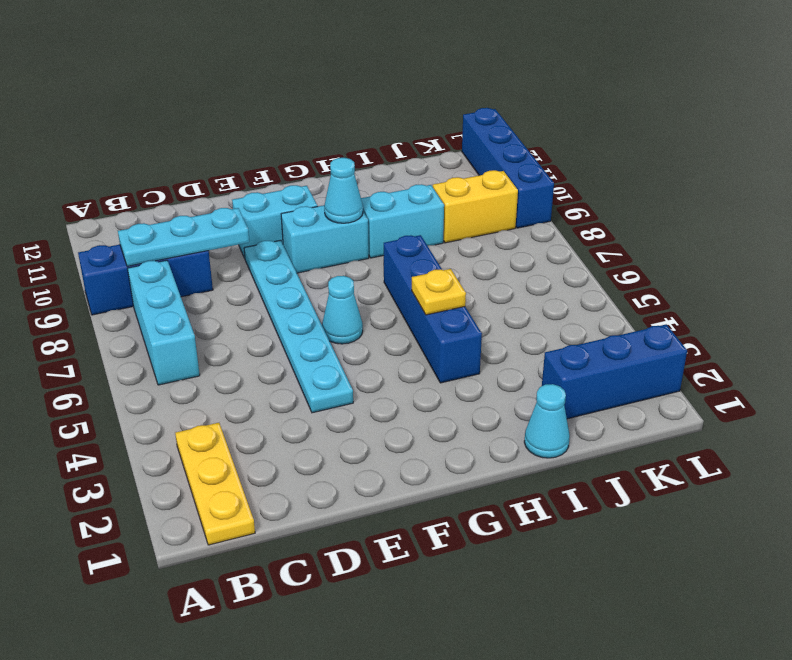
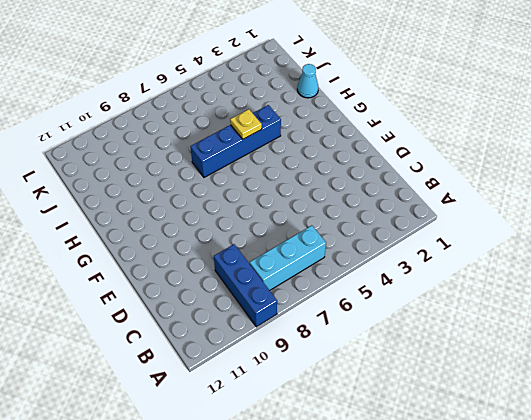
none -> yellow 1x3 plate [175,423,255,545]
none -> cyan 1x6 plate [244,240,353,413]
none -> cyan 1x2 brick [232,185,318,258]

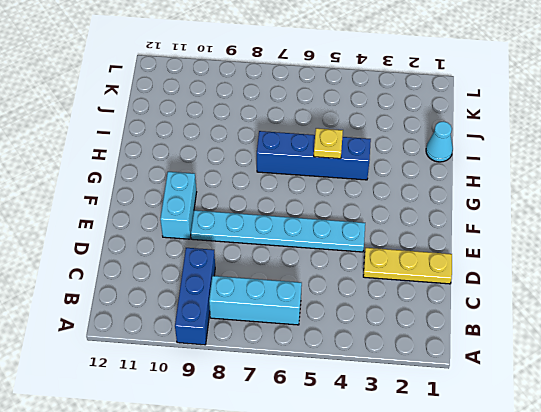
yellow 1x3 plate [363,248,452,284] -> yellow 1x3 plate moved to [175,423,255,545]
none -> cyan 1x1 cone [322,276,363,344]
none -> cyan 1x2 brick [281,205,369,273]
none -> cyan 1x2 brick [361,184,444,258]

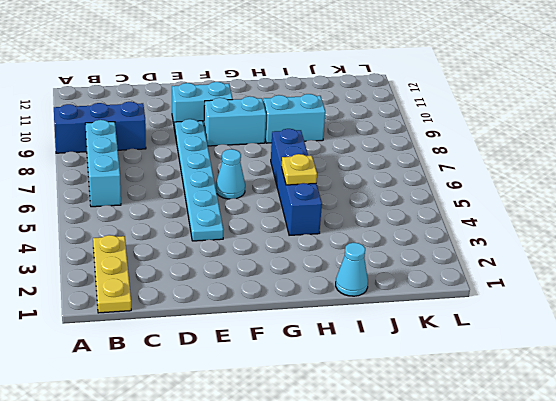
none -> blue 1x3 brick [542,324,687,419]
none -> yellow 1x2 brick [433,170,518,243]
none -> blue 1x4 brick [462,108,554,228]

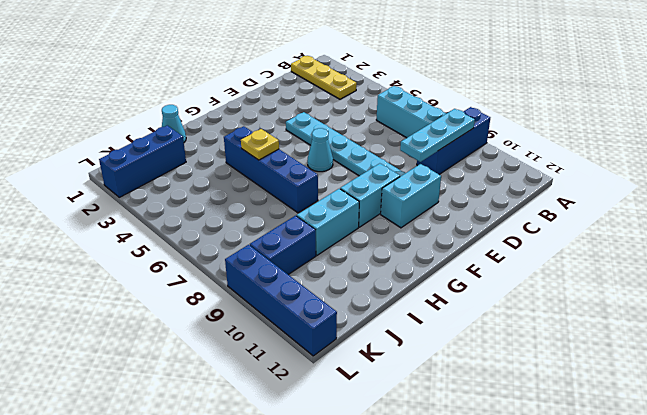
blue 1x2 brick [250,216,316,275] -> yellow 1x2 brick [433,170,518,243]
none -> cyan 1x1 cone [324,158,363,223]

